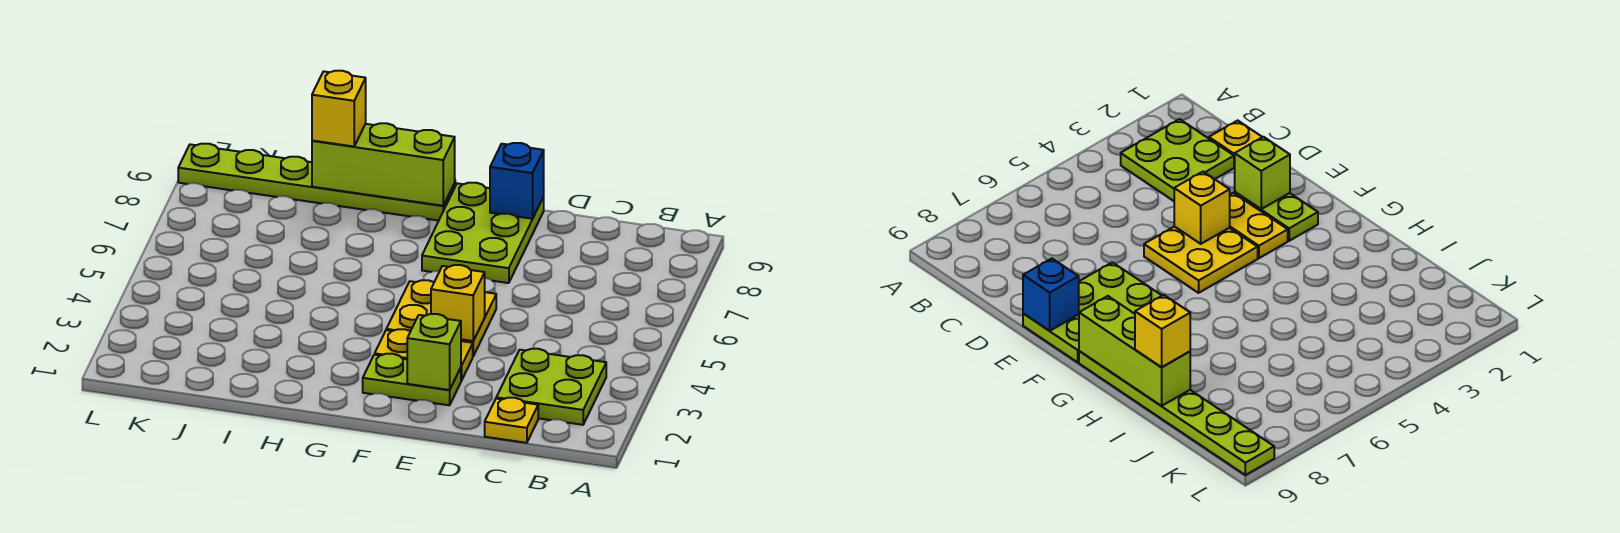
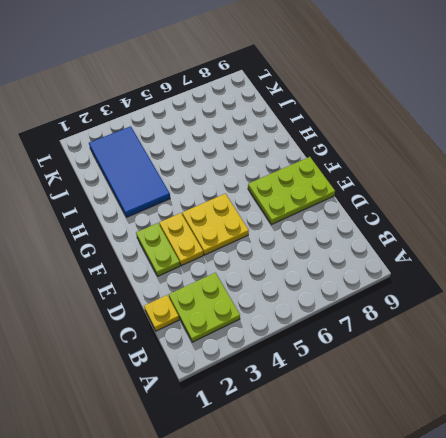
blue 2x4 tile [89,126,170,217] -> none
none -> lime 1x6 plate [178,144,455,221]
none -> lime 1x1 brick [407,314,461,390]
none -> yellow 1x1 brick [431,265,485,341]

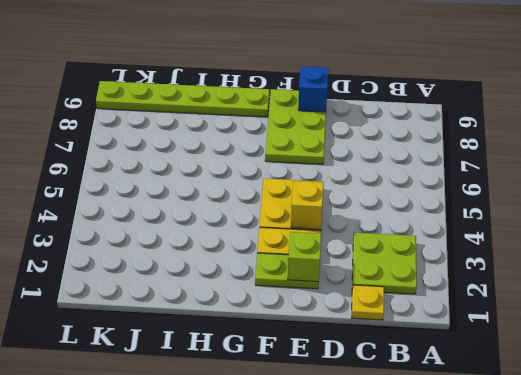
none -> lime 1x3 brick [312,123,455,206]
none -> yellow 1x1 brick [312,71,366,147]

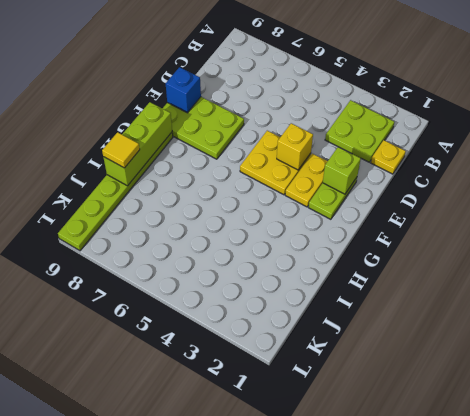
yellow 1x1 tile [102,132,140,168] -> yellow 1x1 brick [312,71,366,147]

